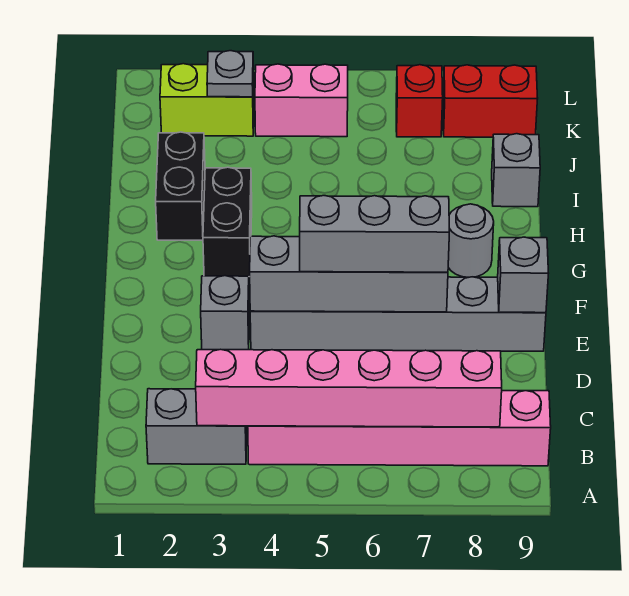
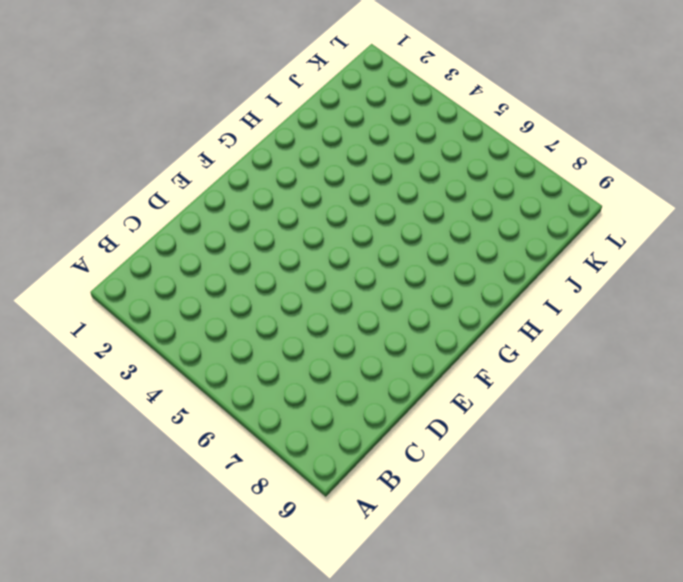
none -> grey 1x2 brick [146,389,247,464]
none -> pink 1x6 brick [248,391,551,466]
none -> grey 1x1 brick [201,276,249,350]

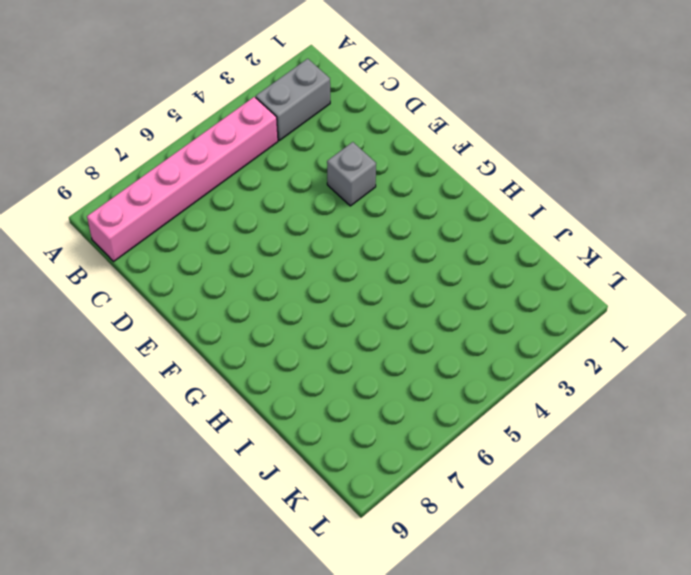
none -> grey 1x6 brick [250,277,546,351]
none -> black 1x2 brick [203,167,252,277]
none -> grey 1x1 round brick [448,204,494,277]

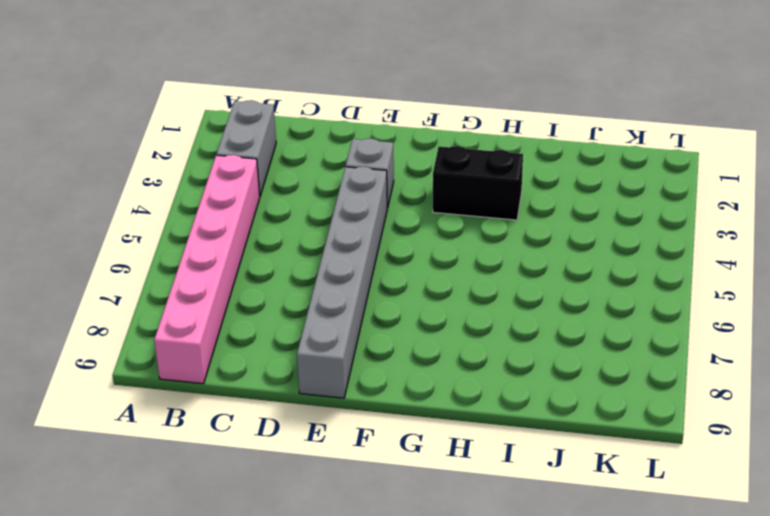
none -> grey 1x1 round brick [448,204,494,277]
none -> black 1x2 brick [156,132,205,240]
none -> grey 1x1 brick [492,134,540,207]

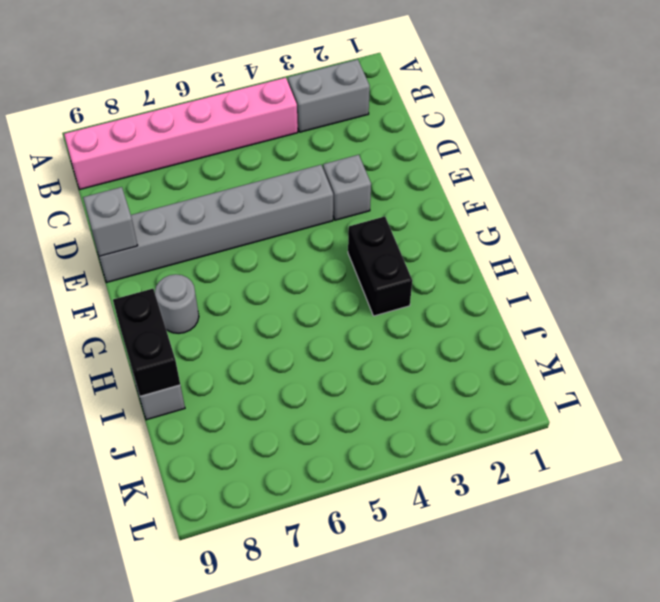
black 1x2 brick [113,289,180,396] -> black 1x2 brick moved to [156,132,205,240]
none -> lime 1x2 brick [160,64,254,136]
none -> pink 1x2 brick [255,64,348,137]
none -> red 1x1 brick [396,65,443,137]

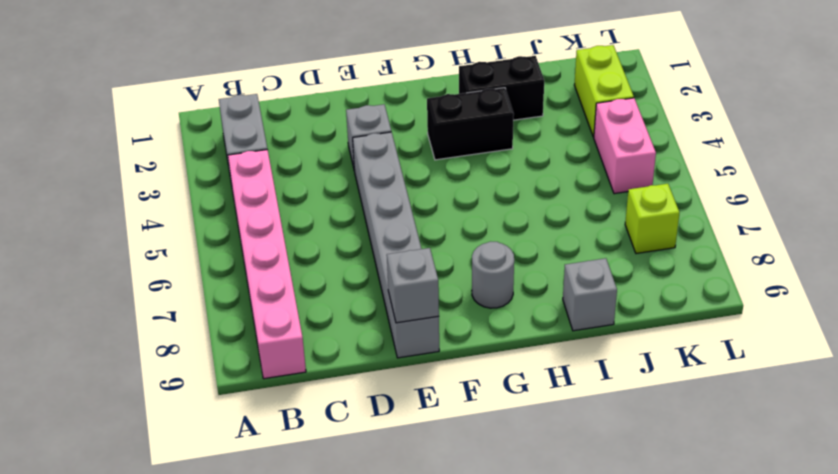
lime 1x1 brick [625,184,680,254] -> red 1x1 brick [396,65,443,137]
none -> red 1x2 brick [443,65,538,137]
none -> pink 1x6 brick [196,349,502,427]
none -> grey 1x4 brick [250,236,448,312]

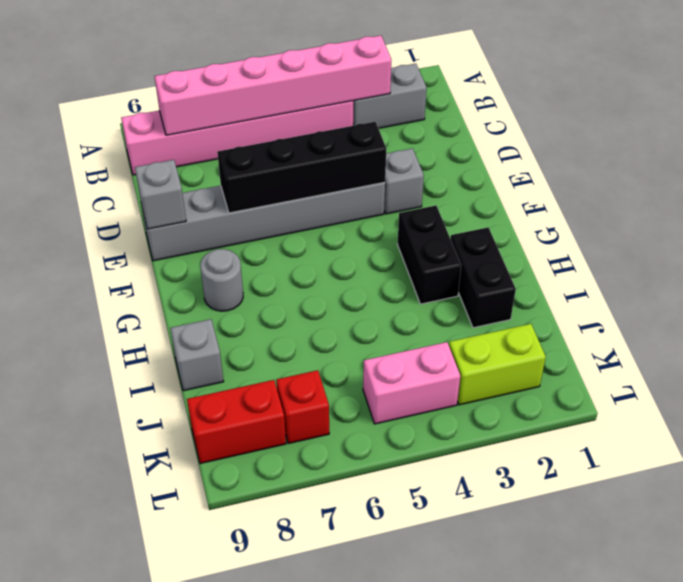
black 1x4 brick [217,122,386,213] -> grey 1x4 brick [250,236,448,312]
none -> grey 1x1 plate [207,51,253,97]
none -> grey 1x3 brick [300,196,449,272]

